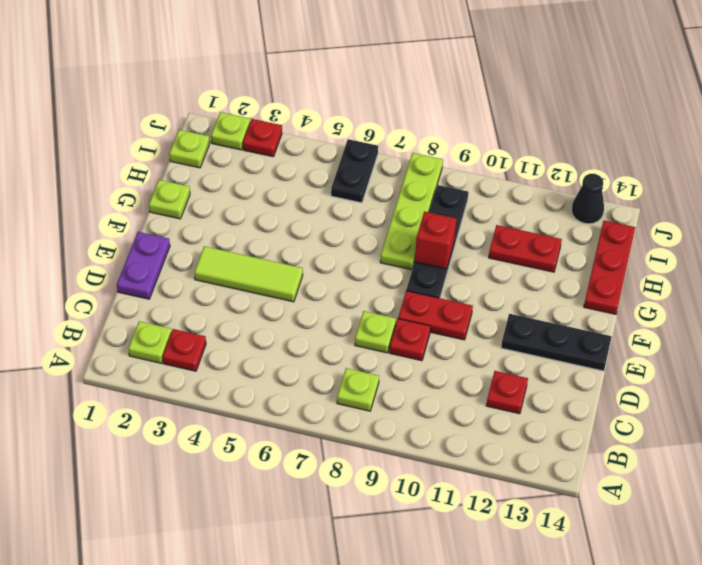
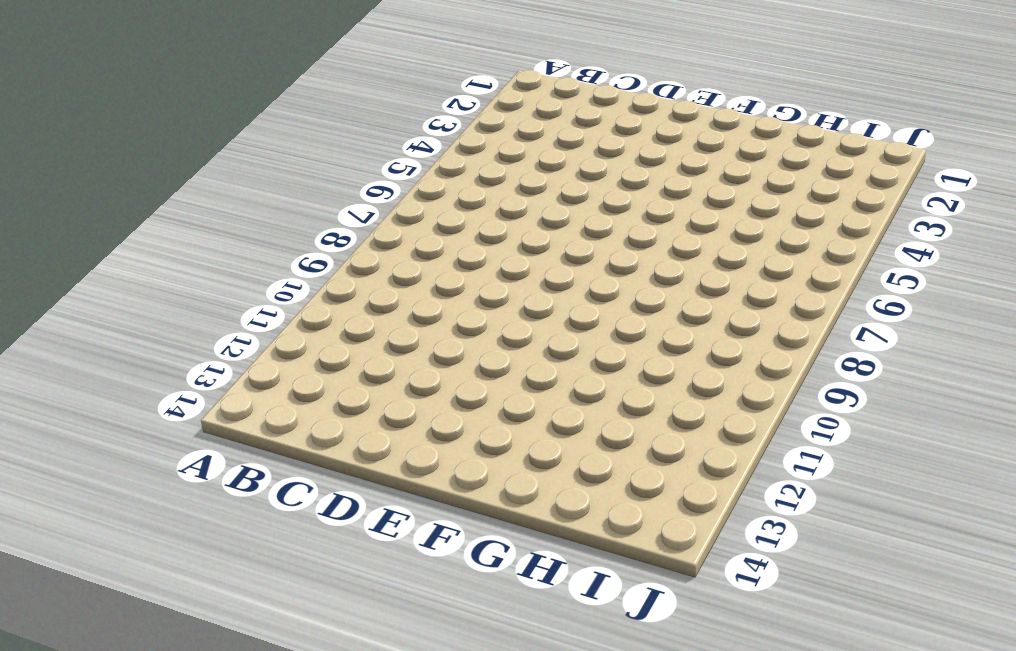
none -> lime 1x1 plate [128,321,172,363]
none -> red 1x1 plate [163,329,206,371]
none -> lime 1x1 plate [337,368,379,411]

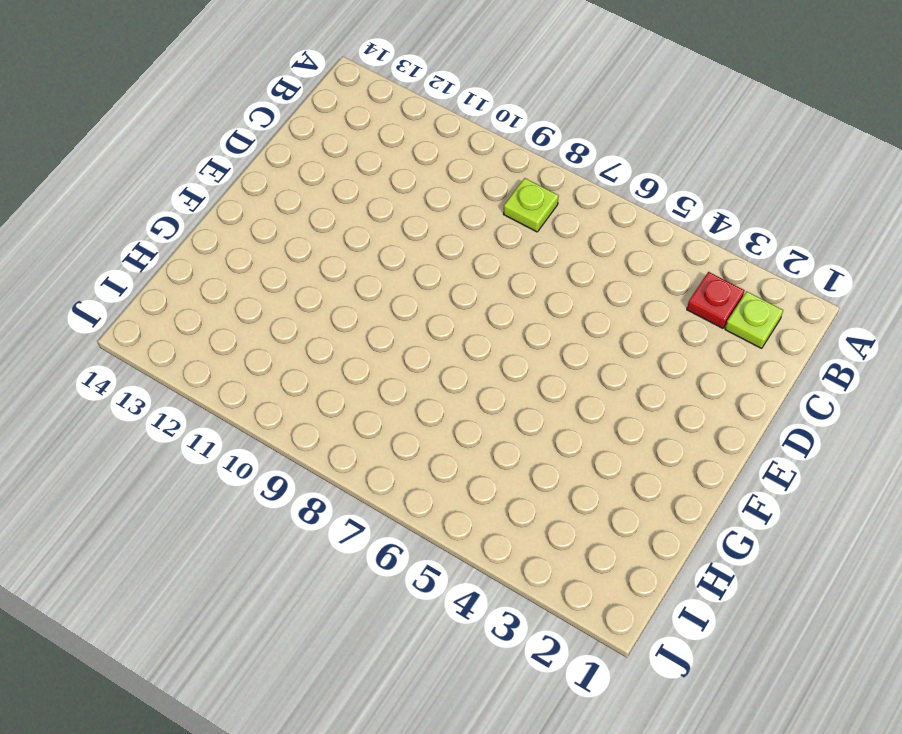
none -> red 1x1 plate [486,371,528,414]
none -> purple 1x2 plate [117,232,170,299]
none -> lime 1x1 plate [355,311,396,353]

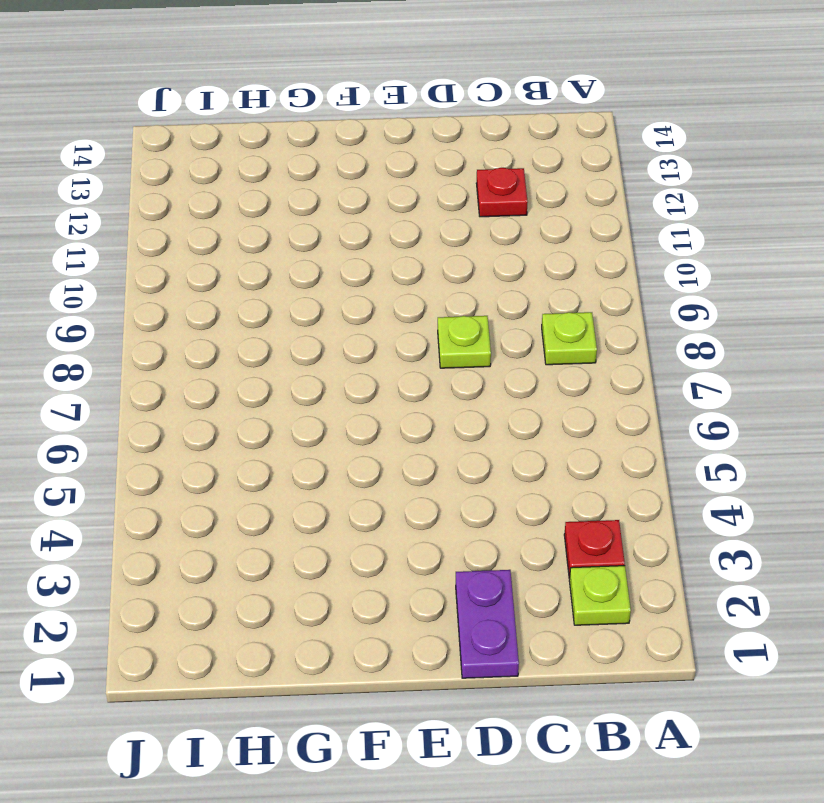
purple 1x2 plate [456,570,519,678] -> purple 1x2 plate turned to [117,232,170,299]
none -> red 1x1 plate [389,319,431,361]
none -> lime 1x3 tile [194,246,303,302]
none -> red 1x2 plate [398,291,473,340]

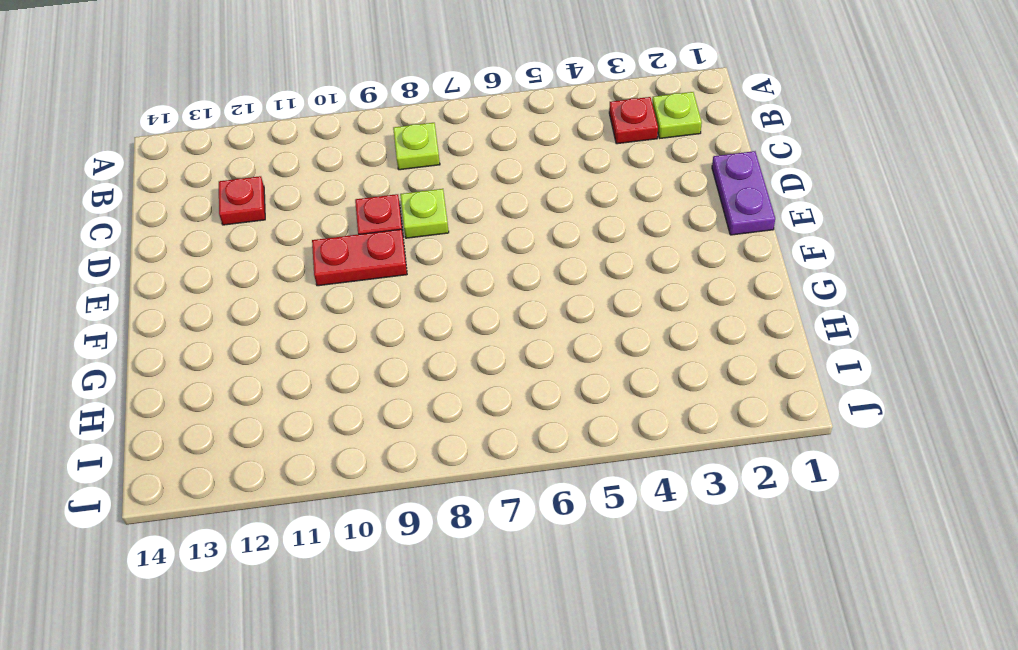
none -> lime 1x3 tile [194,246,303,302]
none -> black 1x3 plate [501,314,612,371]
none -> black 1x4 plate [406,185,468,298]

